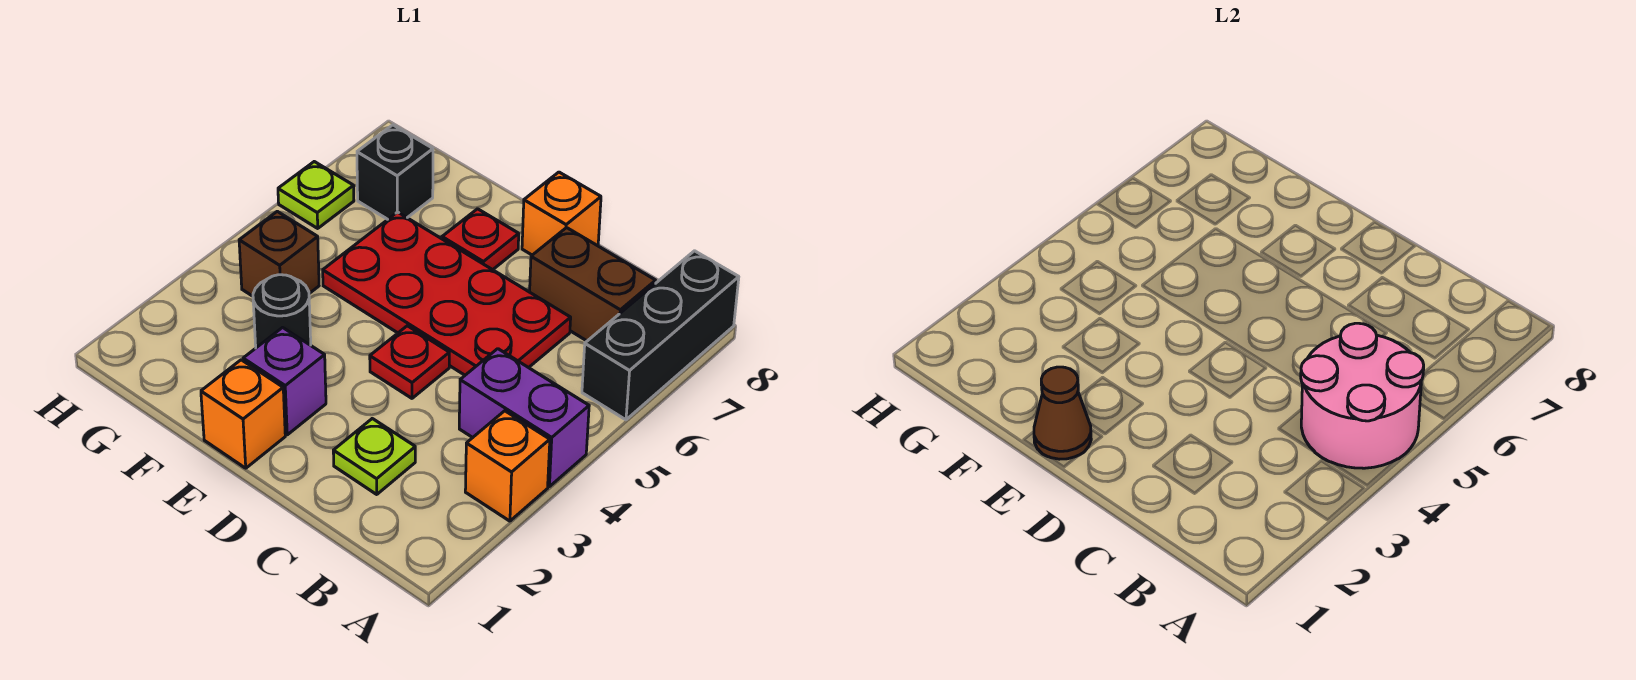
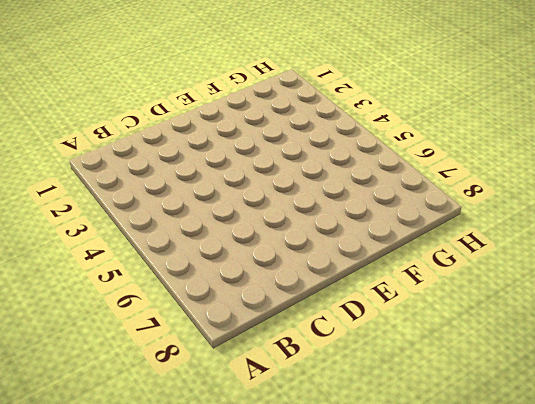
none -> orange 1x1 brick [465,411,550,521]
none -> purple 1x2 brick [459,349,589,487]
none -> black 1x3 brick [582,251,739,420]

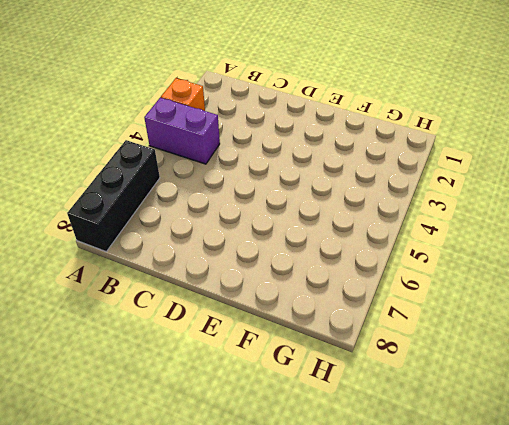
none -> brown 1x2 brick [530,228,656,341]
none -> lime 1x1 plate [333,419,415,494]
none -> red 2x4 plate [323,212,571,375]

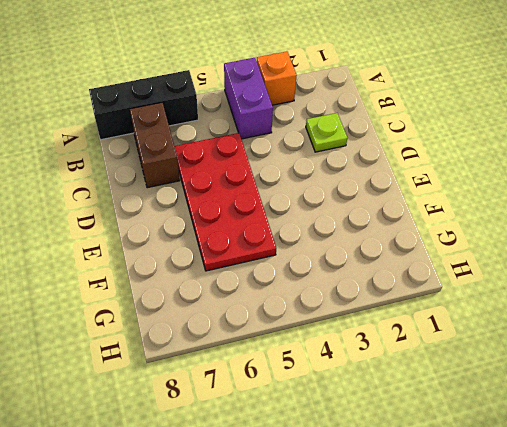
none -> red 1x1 plate [370,326,449,398]
none -> orange 1x1 brick [522,172,601,255]
none -> orange 1x1 brick [201,360,285,468]

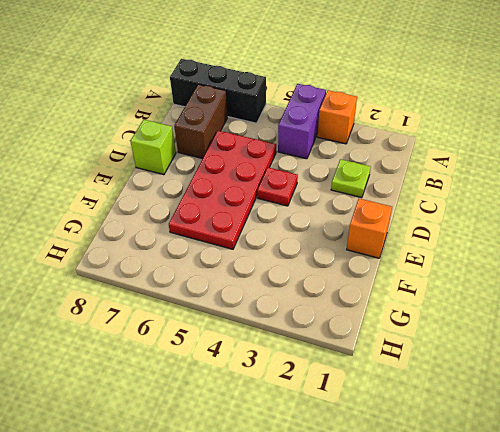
lime 1x1 brick [130,120,176,175] -> orange 1x1 brick [522,172,601,255]
none -> purple 1x1 brick [243,328,326,435]
none -> red 1x1 plate [442,209,519,270]
none -> black 1x1 round brick [253,275,311,348]

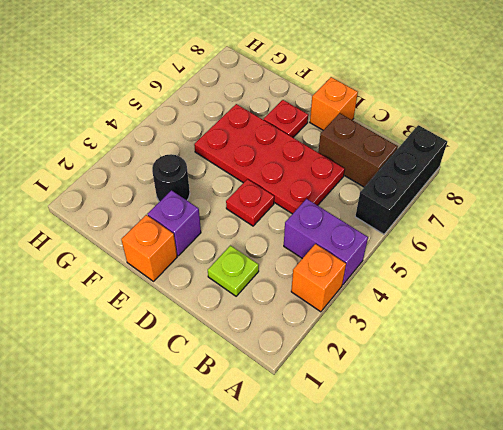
none -> brown 1x1 brick [239,211,319,296]
none -> black 1x1 brick [357,125,433,219]
none -> lime 1x1 plate [278,162,354,228]

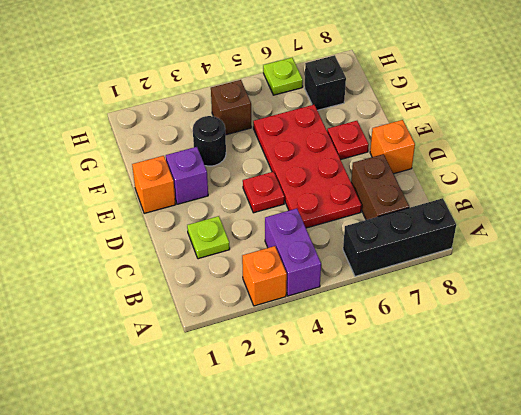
none -> pink 2x2 round brick [1301,323,1424,468]
none -> brown 1x1 cone [1034,367,1091,459]

